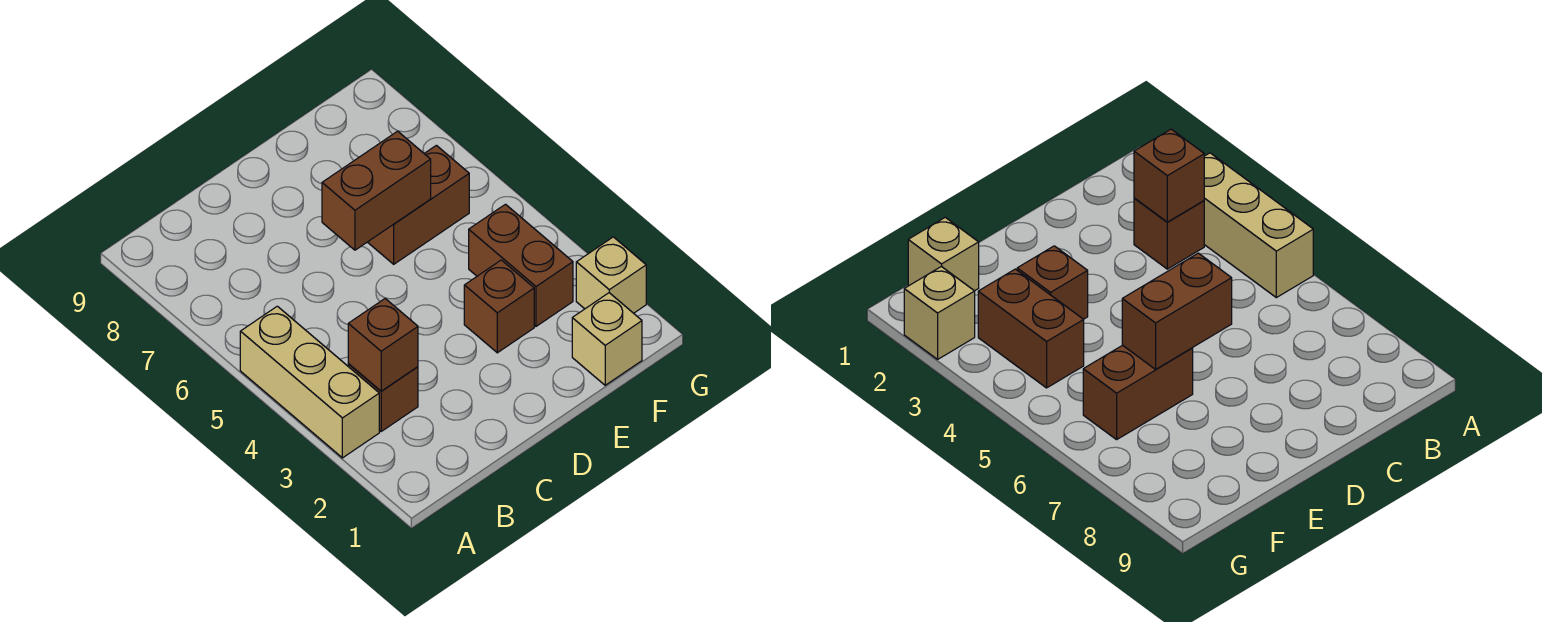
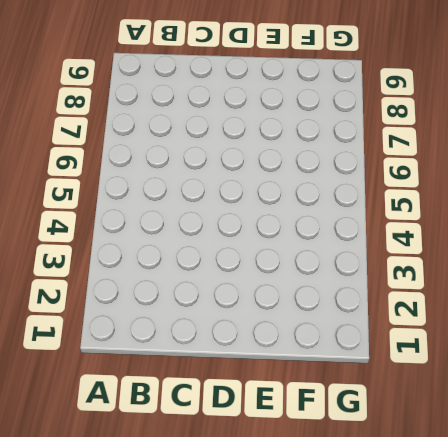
none -> tan 1x3 brick [240,306,379,458]
none -> brown 1x1 brick [348,364,418,431]

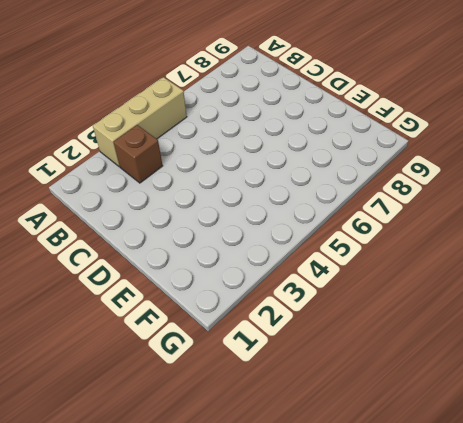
none -> brown 1x1 brick [464,260,534,353]
none -> brown 1x2 brick [368,145,469,264]

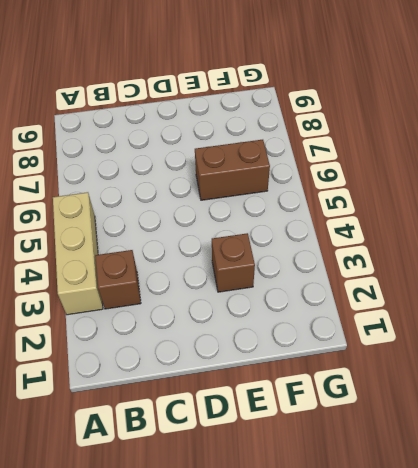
none -> tan 1x1 brick [572,293,642,385]
none -> brown 1x2 brick [469,204,573,326]

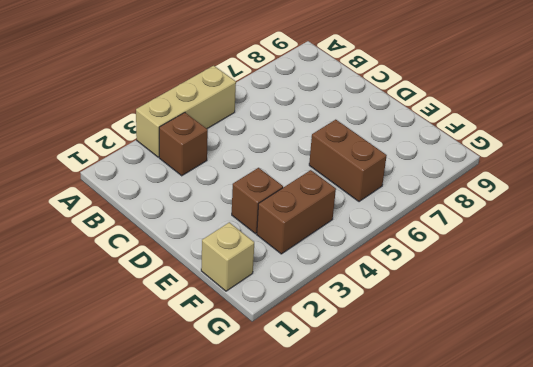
none -> tan 1x1 brick [576,237,646,313]
none -> brown 1x1 brick [348,299,418,391]

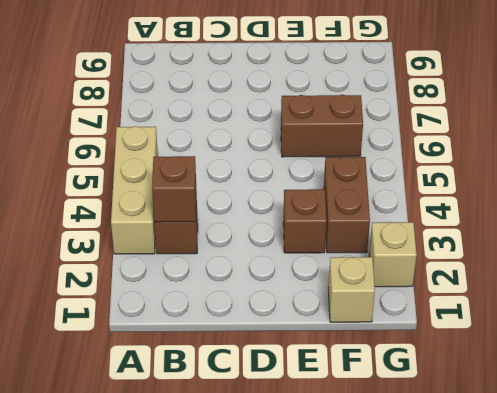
none -> brown 1x2 brick [322,131,431,250]

